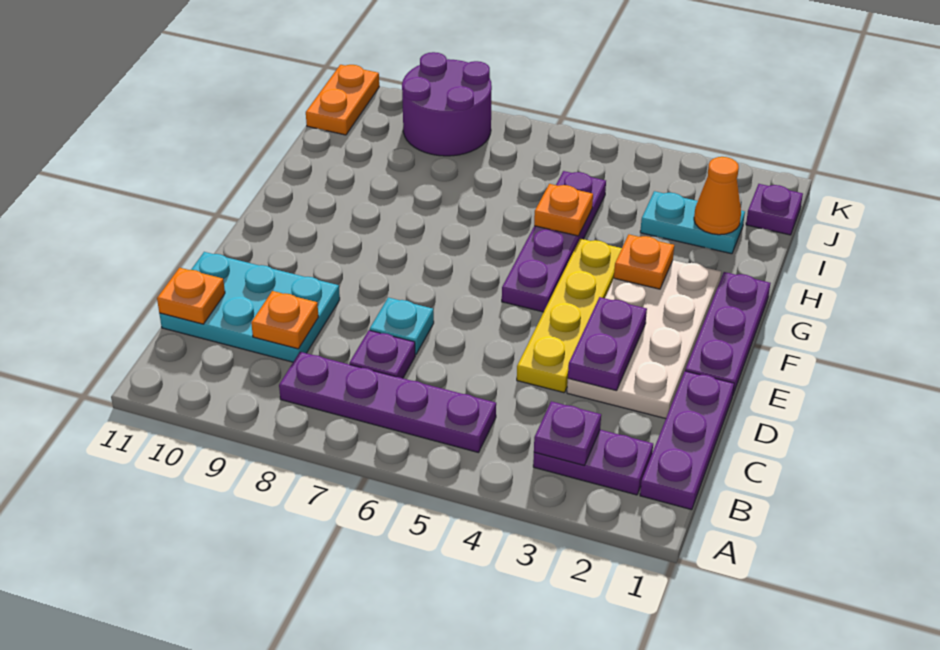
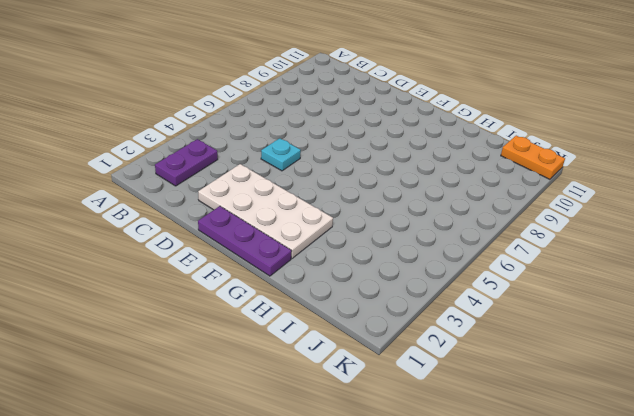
cyan 1x1 plate [261,138,301,171] -> cyan 1x1 plate moved to [370,298,434,355]
none -> purple 1x3 plate [640,371,734,510]
none -> purple 1x4 plate [279,352,496,453]
none -> purple 1x1 plate [349,330,415,378]

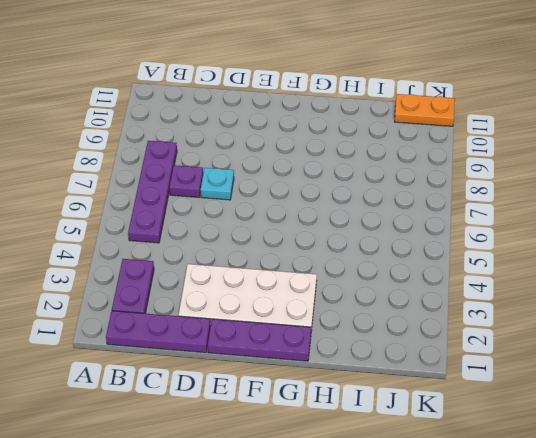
none -> cyan 2x3 plate [159,252,340,362]
none -> yellow 1x4 plate [517,239,622,393]
none -> purple 1x4 plate [502,171,606,312]

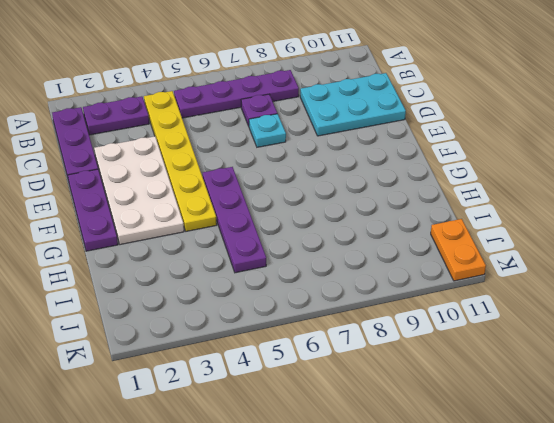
yellow 1x6 plate [144,91,217,231] -> yellow 1x4 plate [517,239,622,393]
none -> cyan 1x2 plate [640,191,745,254]
none -> purple 1x1 plate [746,184,803,235]
none -> purple 2x2 round brick [402,52,492,156]

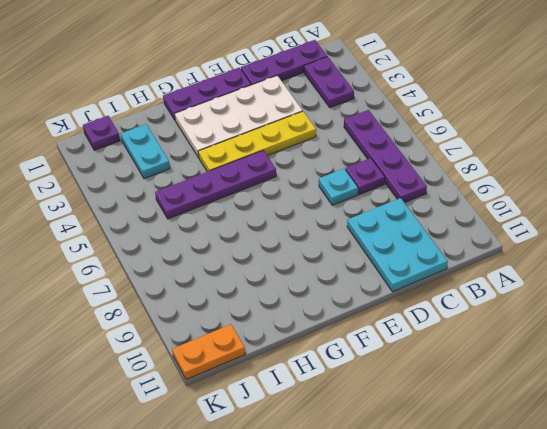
none -> purple 2x2 round brick [402,52,492,156]
none -> purple 1x1 plate [534,401,601,465]
none -> orange 1x1 plate [251,291,319,349]

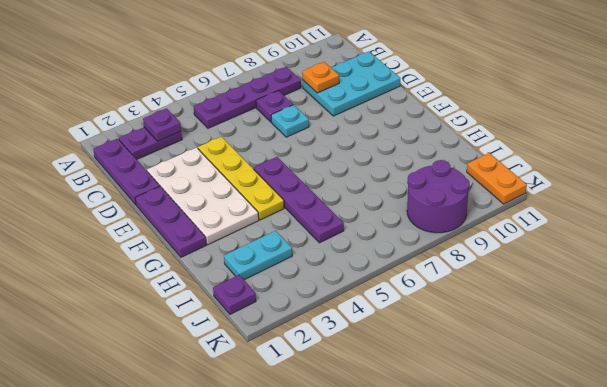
none -> orange 1x1 plate [157,268,225,324]
none -> purple 1x2 plate [568,297,647,391]
none -> orange 1x1 plate [614,235,674,289]

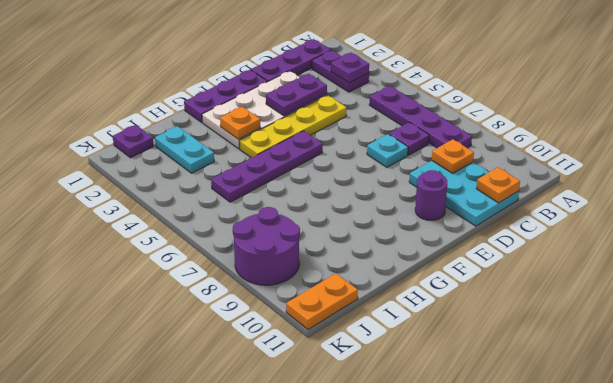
purple 1x1 round brick [415,170,447,220] -> none
none -> orange 1x1 plate [534,184,593,236]
none -> orange 1x1 cone [694,157,741,235]

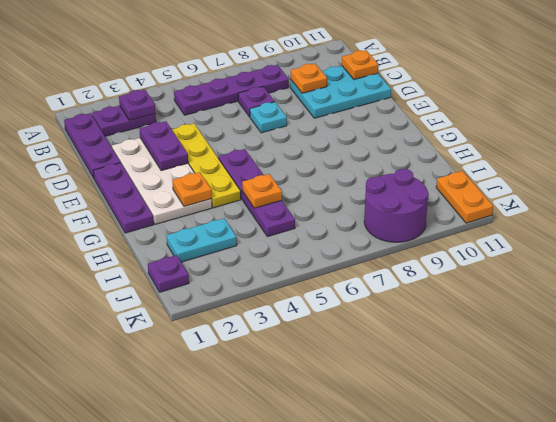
none -> orange 1x1 cone [694,157,741,235]

